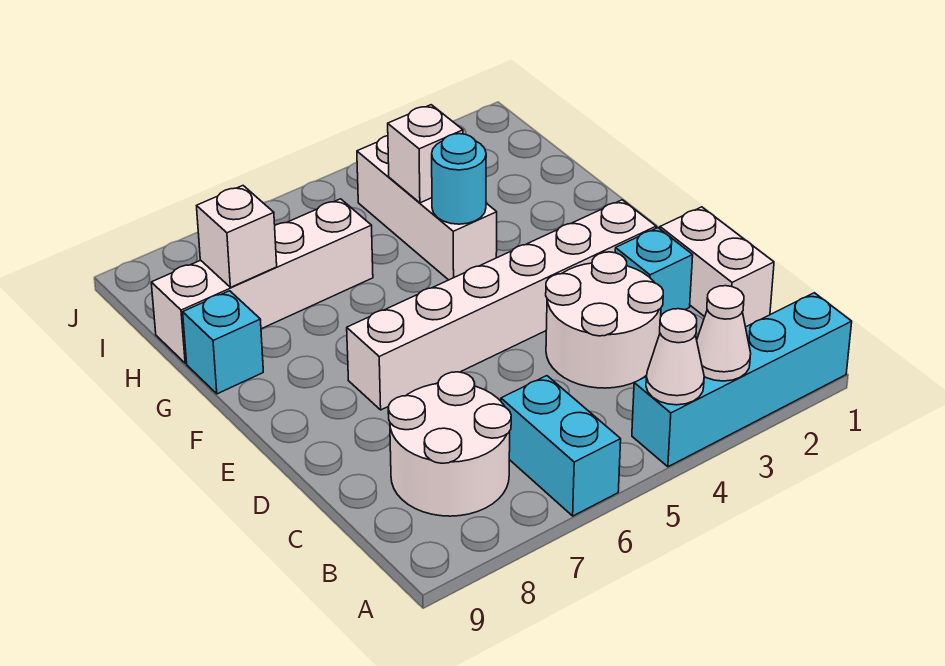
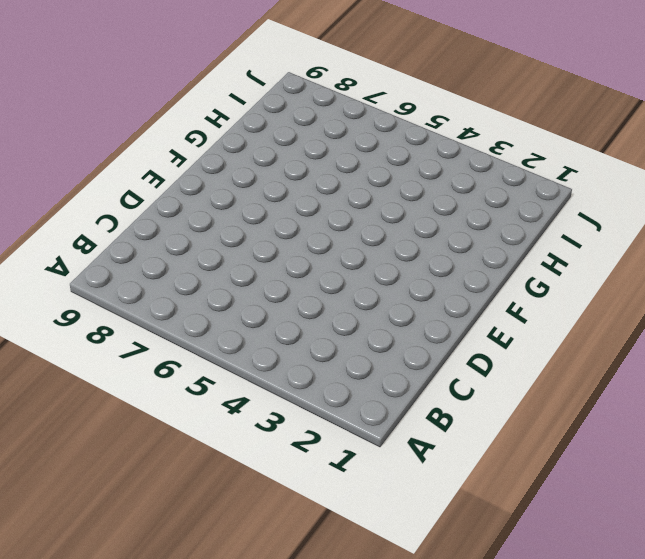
none -> cyan 1x4 brick [632,293,852,467]
none -> cyan 1x2 brick [501,376,621,516]
none -> white 2x2 round brick [388,372,511,516]

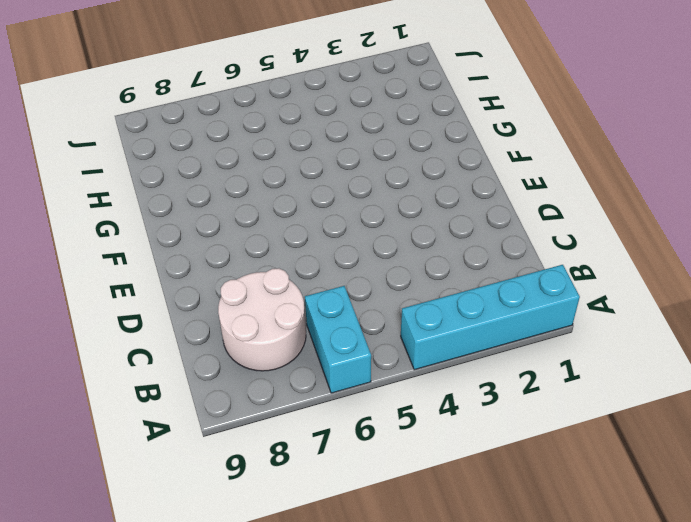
none -> white 1x2 brick [660,207,774,327]
none -> white 2x2 round brick [546,252,663,388]
none -> cyan 1x1 brick [615,228,693,316]

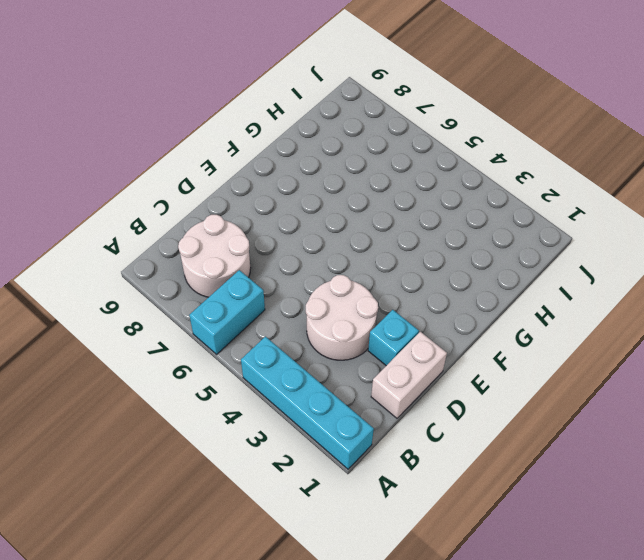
none -> white 1x6 brick [347,200,656,410]
none -> white 1x3 brick [357,136,497,280]
none -> cyan 1x1 brick [183,291,263,394]

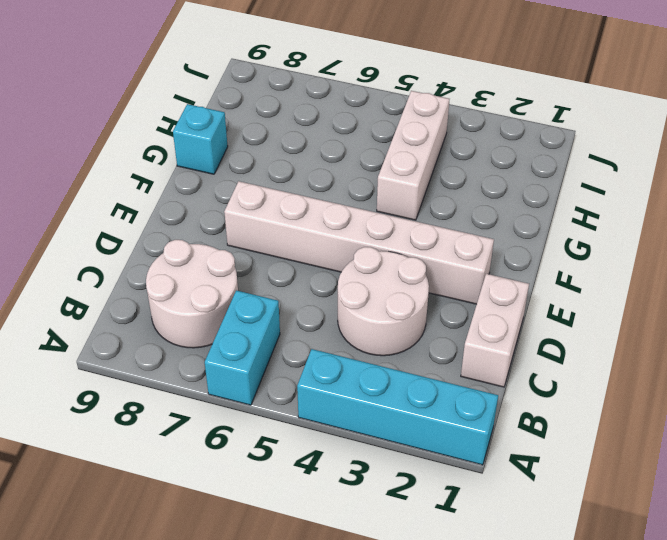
none -> cyan 1x1 brick [615,228,693,316]
none -> white 1x4 brick [151,199,373,363]
none -> white 1x1 cone [697,286,751,381]

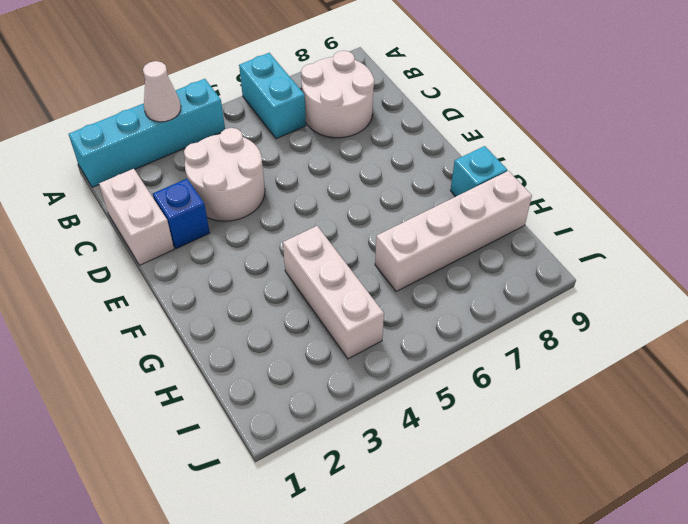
blue 1x1 brick [153,179,210,249] -> cyan 1x1 brick [615,228,693,316]
none -> white 1x6 brick [347,200,656,410]
none -> white 1x1 cone [646,309,704,405]
none -> cyan 1x1 round brick [432,134,486,224]

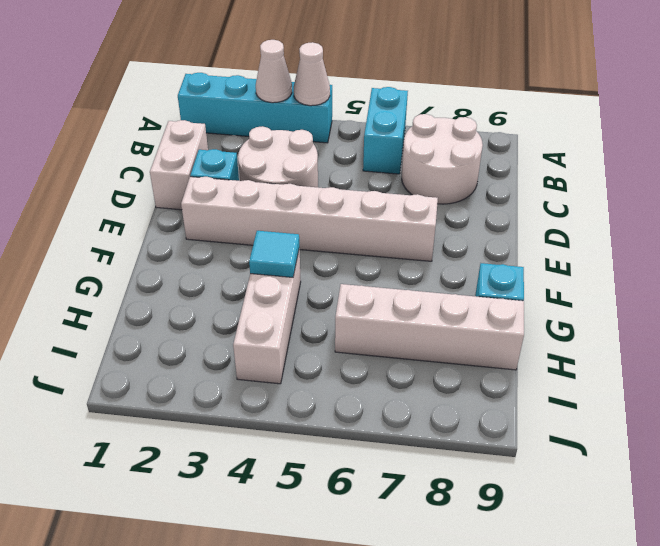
cyan 1x1 tile [249,231,299,277] -> cyan 1x1 round brick [432,134,486,224]
none -> white 1x1 brick [388,105,463,203]
none -> white 1x1 brick [197,186,277,287]

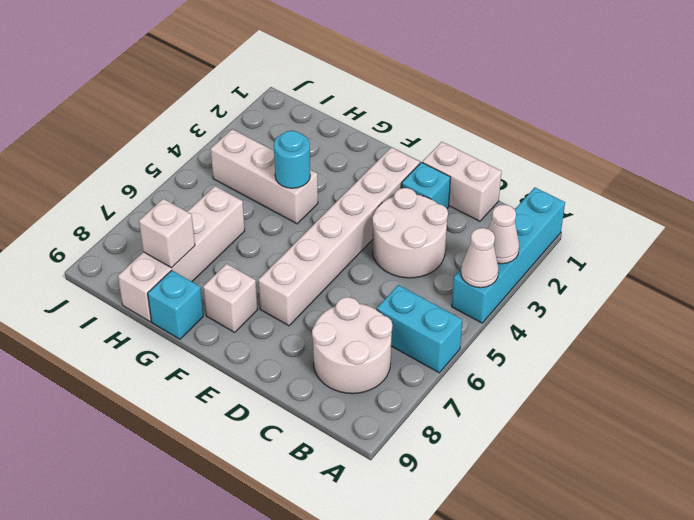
white 1x1 brick [203,264,258,332] -> white 1x1 brick moved to [388,105,463,203]

